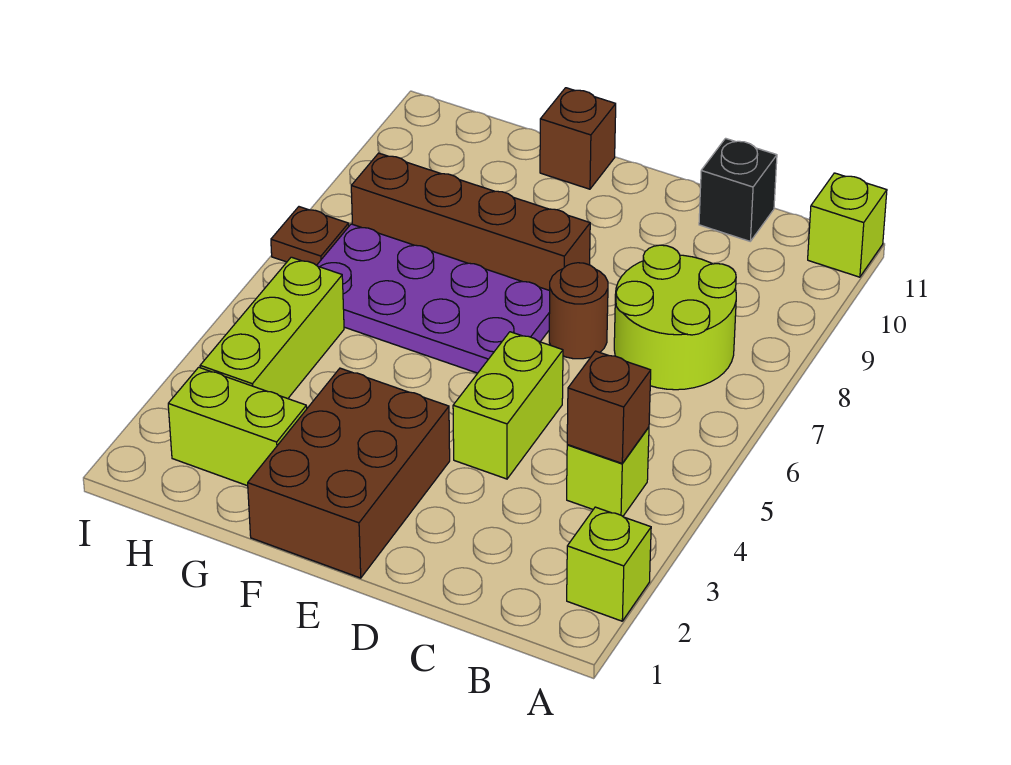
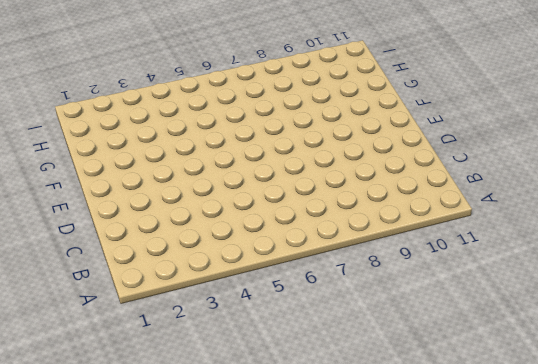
none -> lime 1x1 brick [567,507,651,621]
none -> lime 1x1 brick [808,173,887,277]
none -> lime 1x1 brick [567,427,649,516]

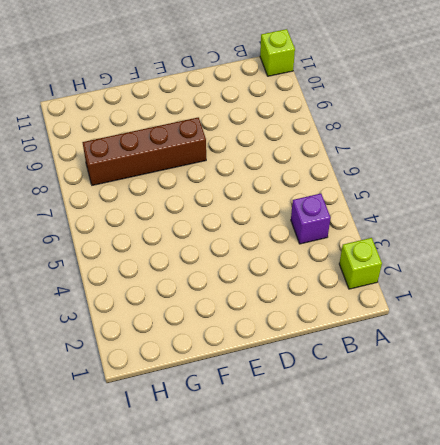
purple 1x1 brick [291,193,331,244] -> lime 1x1 brick [567,427,649,516]
none -> lime 2x2 round brick [614,245,736,390]
none -> black 1x1 brick [699,138,777,241]
none -> lime 1x2 brick [453,332,563,479]

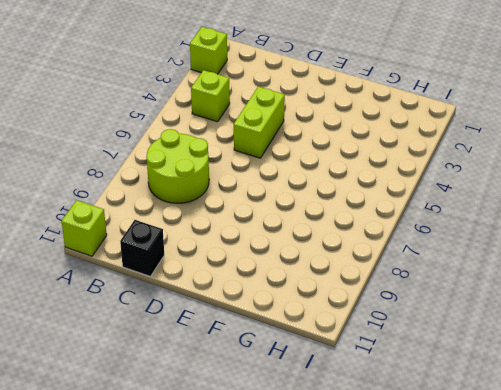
none -> brown 1x1 round brick [549,263,608,359]
none -> brown 2x3 brick [248,368,450,578]
none -> purple 2x4 plate [317,224,550,373]

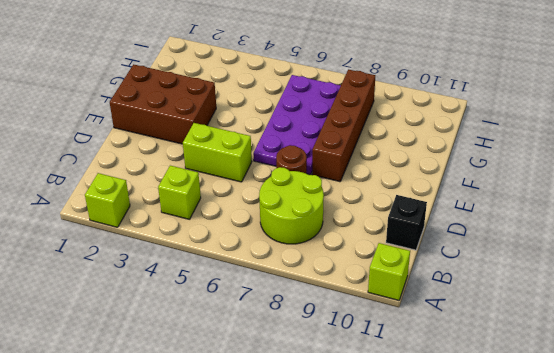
none -> brown 1x1 brick [540,88,616,189]
none -> lime 1x2 brick [168,367,307,486]
none -> lime 1x3 brick [200,257,344,399]

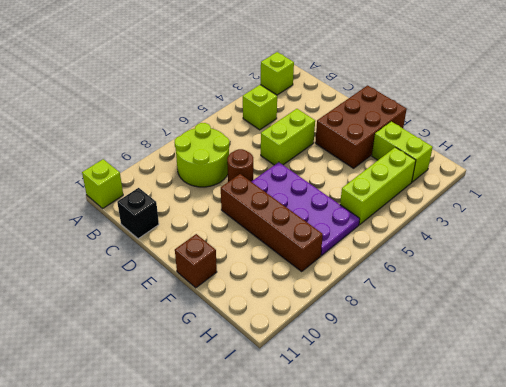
none -> brown 1x1 plate [271,207,349,265]
none -> brown 1x1 brick [567,351,651,463]

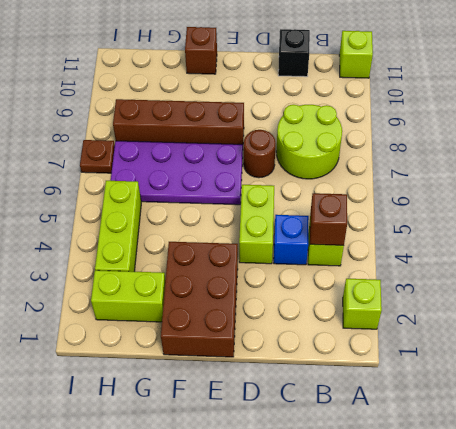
blue 1x1 brick [274,215,309,265] -> none

